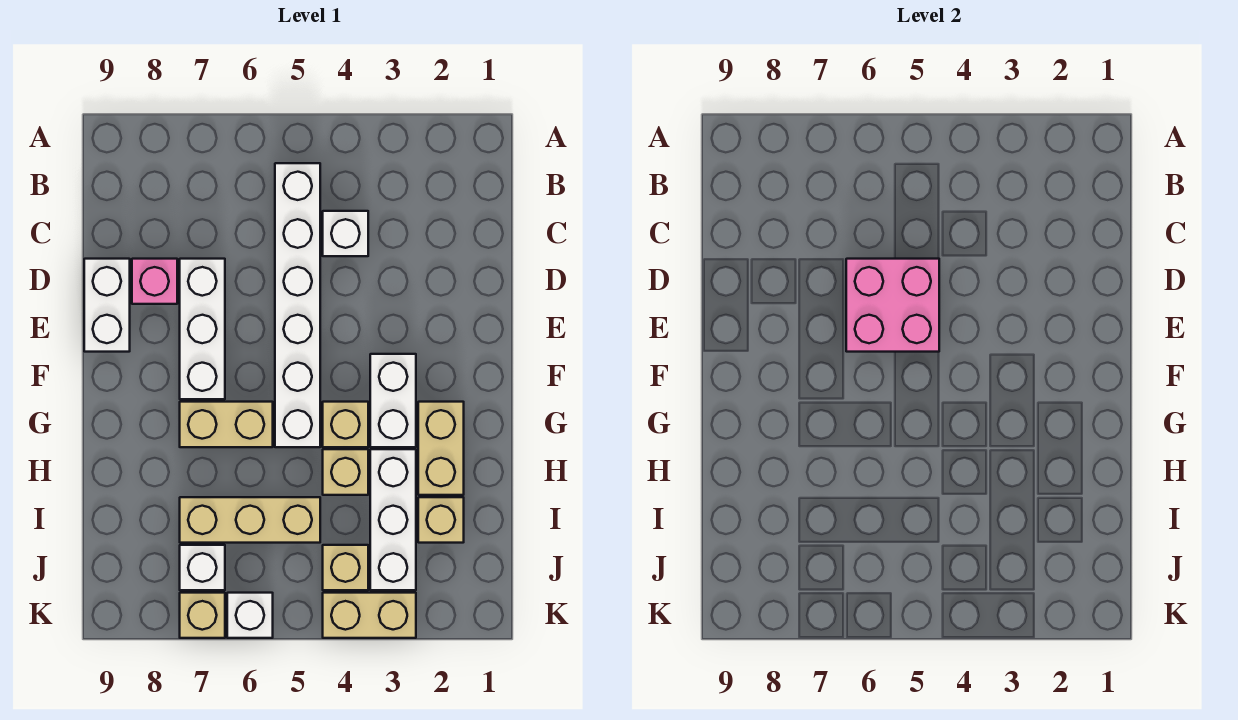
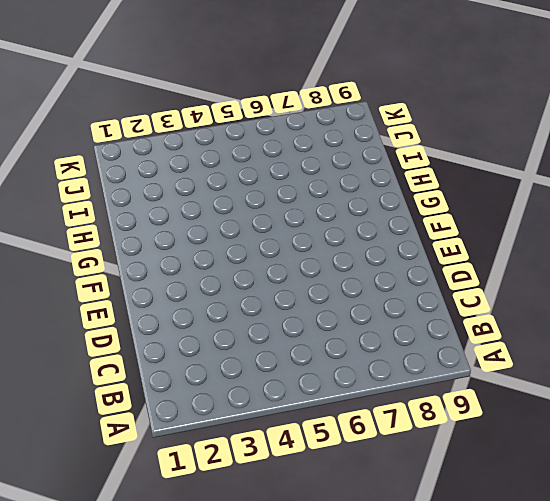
none -> white 1x6 brick [275,163,320,447]
none -> white 1x1 brick [323,211,368,256]
none -> white 1x3 brick [180,259,225,399]

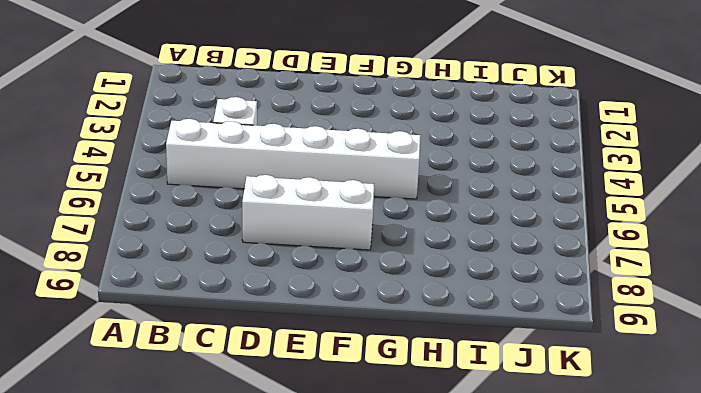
none -> pink 1x1 brick [132,259,177,304]
none -> white 1x2 brick [84,259,130,352]
none -> white 1x2 brick [370,354,416,447]

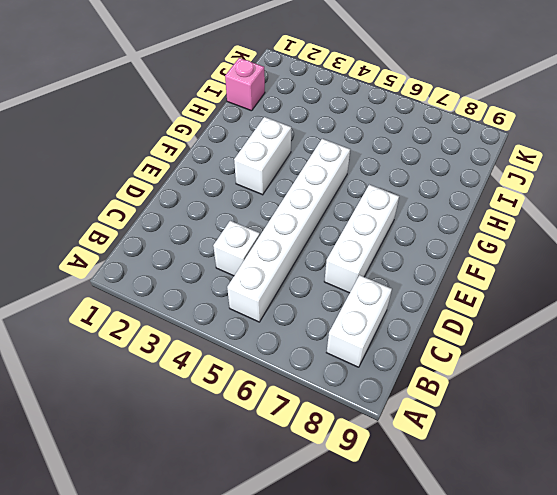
white 1x2 brick [326,275,392,367] -> white 1x2 brick moved to [84,259,130,352]
pink 1x1 brick [225,58,265,111] -> pink 1x1 brick moved to [132,259,177,304]
none -> tan 1x2 brick [418,402,464,495]
none -> tan 1x1 brick [323,402,368,447]
none -> tan 1x2 brick [180,402,273,447]

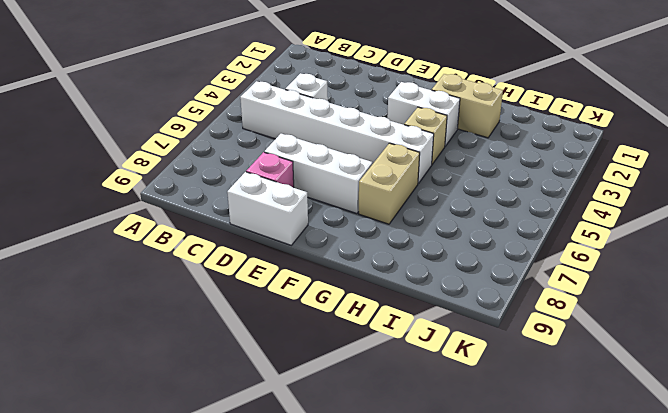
none -> white 1x3 brick [370,449,416,590]
none -> tan 1x1 brick [323,449,368,495]
none -> tan 1x1 brick [418,497,464,543]

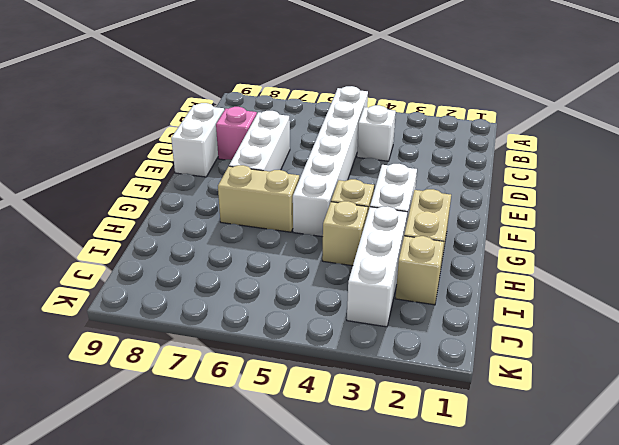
none -> tan 1x3 brick [180,497,320,543]
none -> tan 1x1 brick [323,545,368,590]
none -> white 1x1 brick [180,545,225,590]

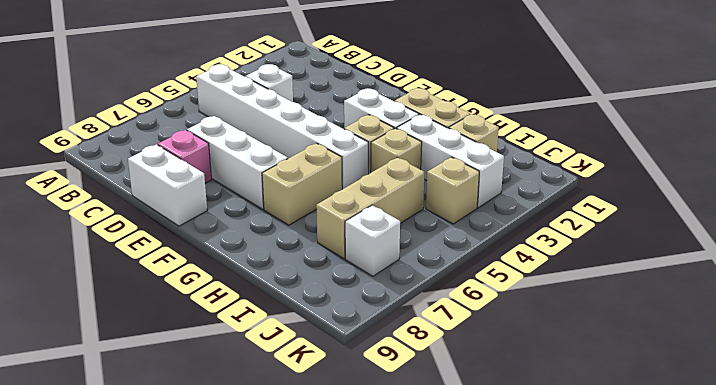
none -> tan 1x2 brick [323,593,416,638]
none -> white 1x1 brick [227,593,273,638]
none -> tan 1x1 brick [180,593,225,638]

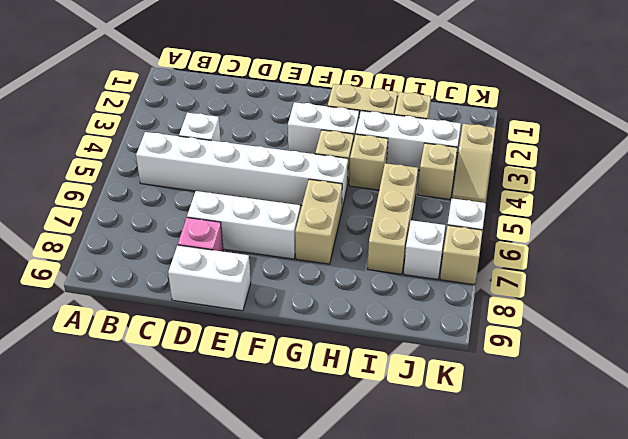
tan 1x2 slope [452,124,495,203] -> tan 1x2 brick [323,593,416,638]
none -> pink 2x2 brick [846,259,939,352]

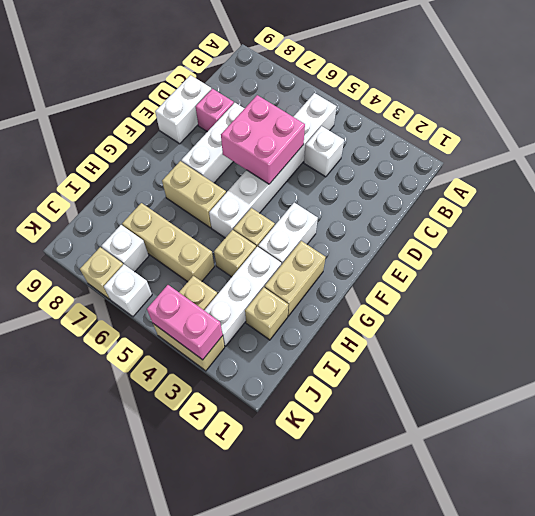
pink 1x2 brick [147,285,223,360] -> none

